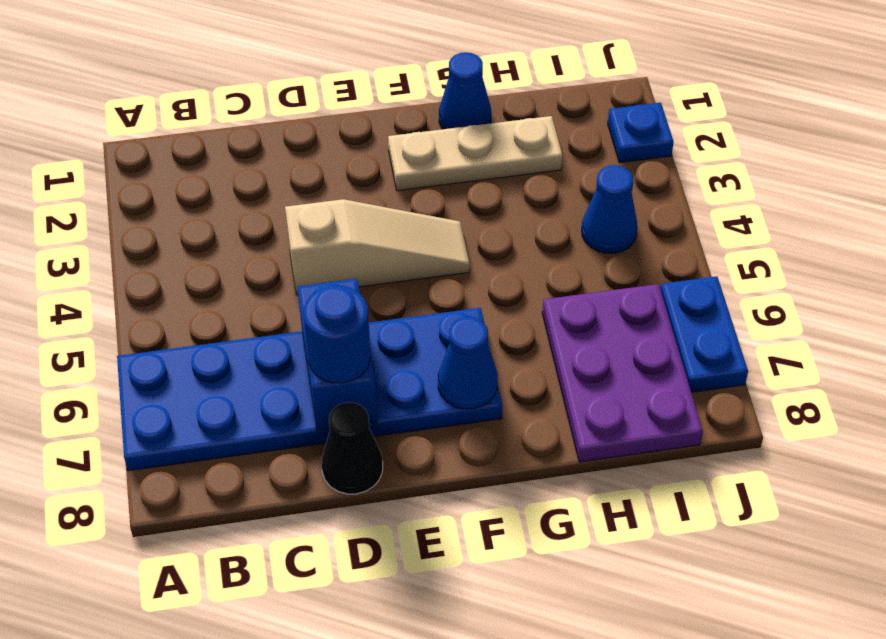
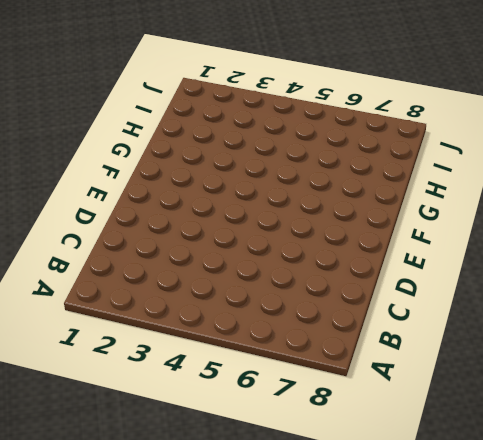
none -> blue 2x6 plate [117,308,503,471]
none -> tan 1x3 slope [285,199,470,295]
none -> black 1x1 cone [322,402,383,494]

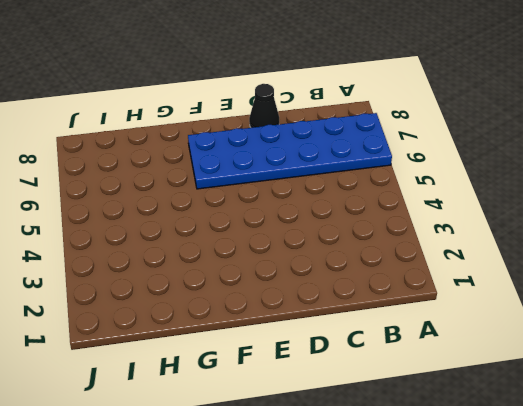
none -> tan 1x3 slope [285,199,470,295]
none -> tan 1x3 plate [388,116,563,191]
none -> blue 1x1 cone [439,52,491,129]

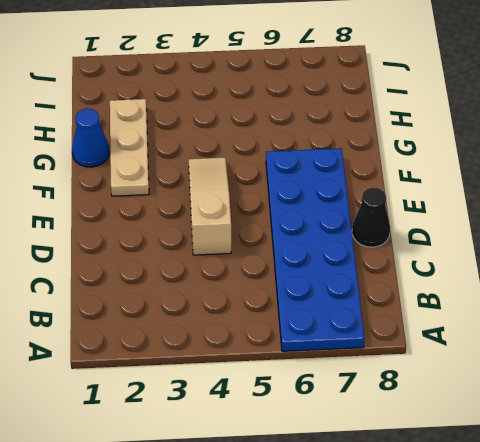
none -> purple 2x3 plate [542,284,703,462]
none -> blue 1x1 cone [582,165,638,253]
none -> blue 1x1 plate [608,103,674,163]

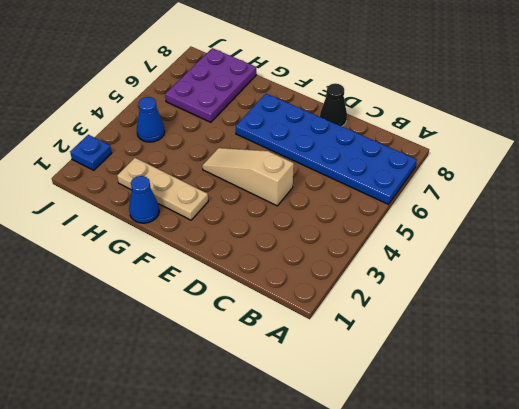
none -> blue 1x2 plate [661,276,748,392]
none -> blue 1x2 brick [297,279,377,430]
none -> blue 1x1 cone [438,317,498,409]

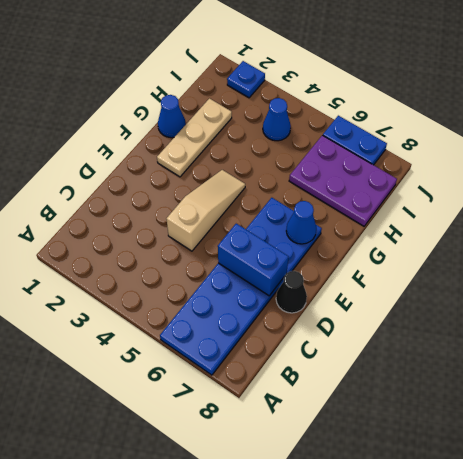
none -> blue 1x1 round brick [304,286,370,383]

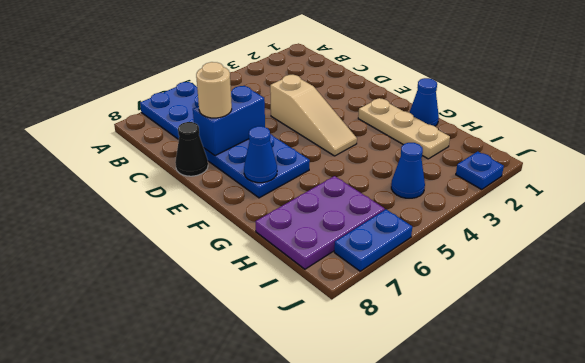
tan 1x1 round brick [196,62,232,118] -> blue 1x1 round brick [304,286,370,383]

